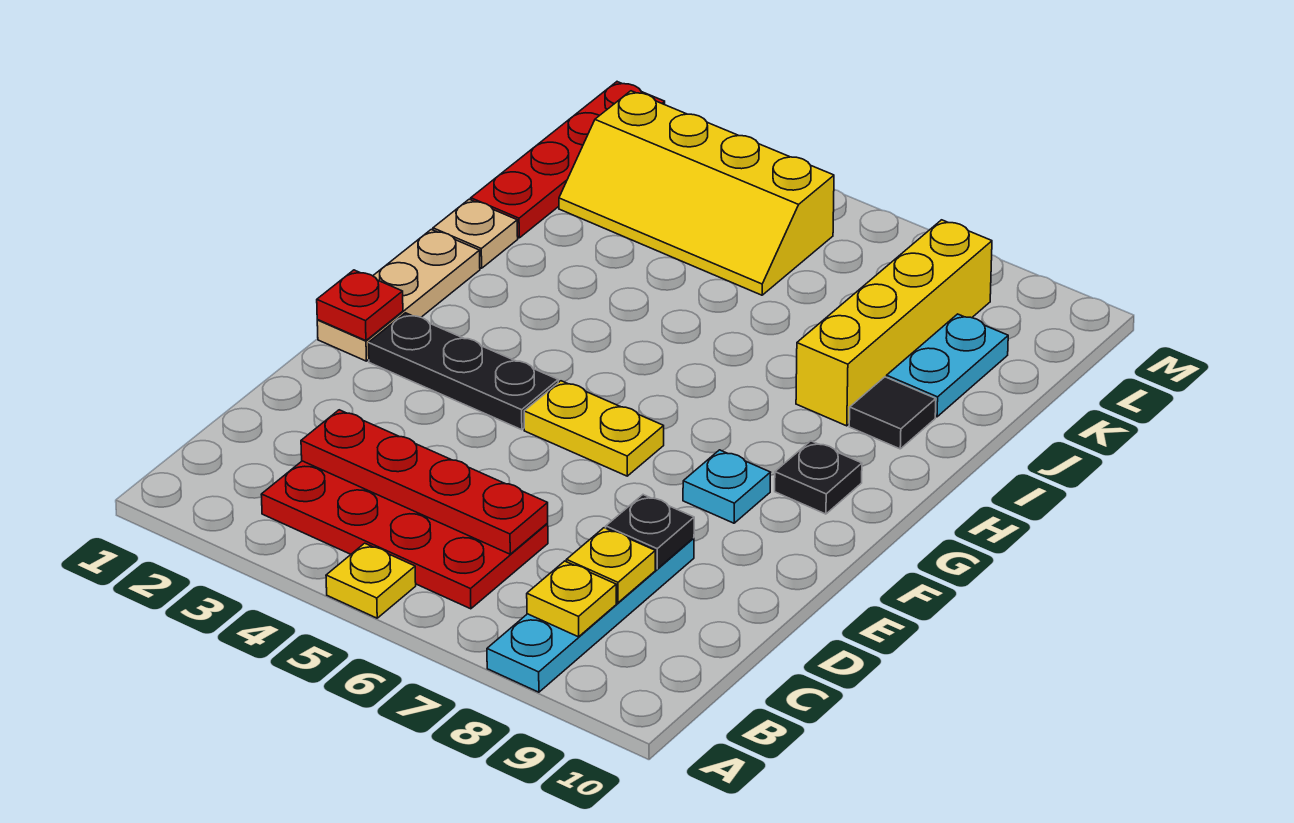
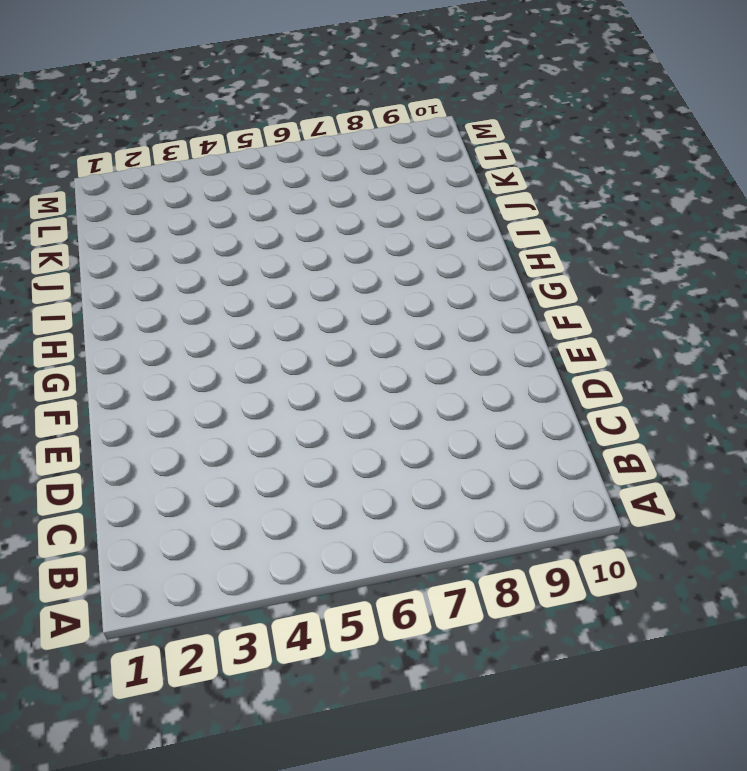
none -> yellow 1x1 plate [326,543,416,618]
none -> cyan 1x4 plate [487,538,694,692]
none -> red 2x4 plate [261,461,548,609]

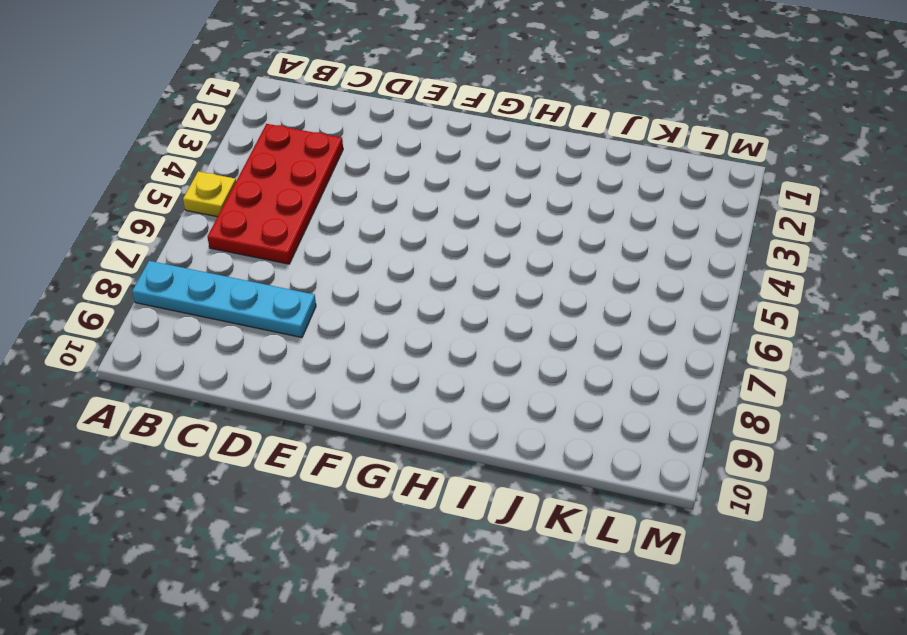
none -> tan 1x3 plate [317,229,480,361]
none -> black 1x3 plate [369,313,558,430]
none -> yellow 1x2 plate [524,381,664,476]

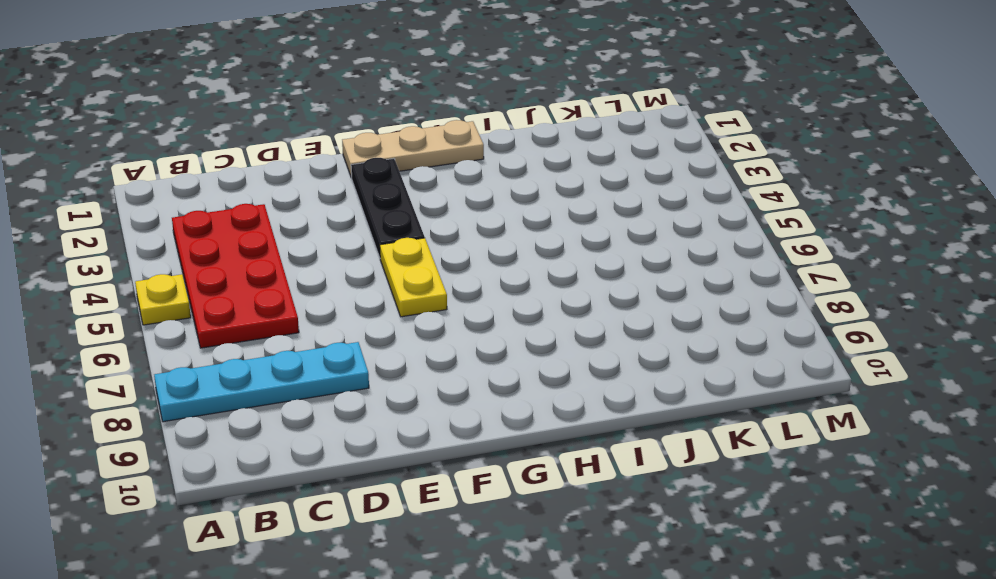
none -> cyan 1x1 plate [683,450,771,523]
none -> black 1x1 plate [775,441,862,514]
none -> tan 1x1 plate [433,199,518,268]

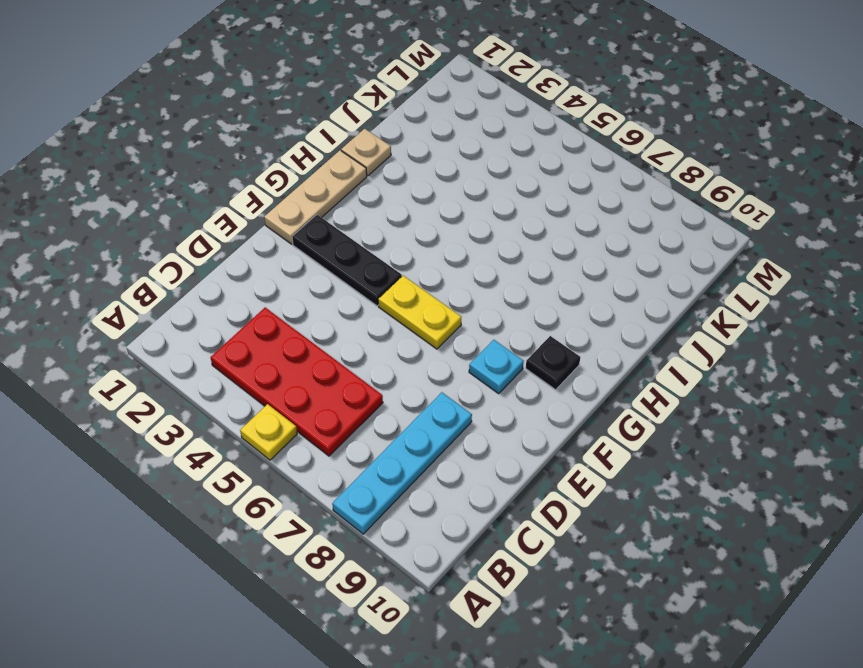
none -> yellow 1x4 brick [796,220,992,426]
none -> black 1x1 tile [849,377,936,449]
none -> red 1x4 plate [471,82,665,238]

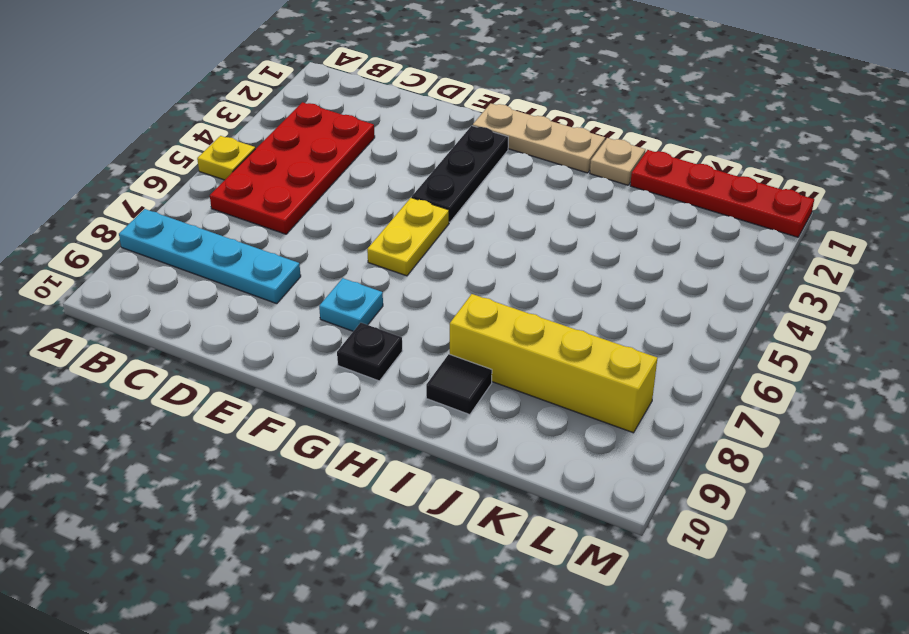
none -> cyan 1x2 plate [887,314,1008,417]
none -> yellow 2x4 slope [559,91,834,295]
none -> yellow 1x1 plate [527,561,616,637]

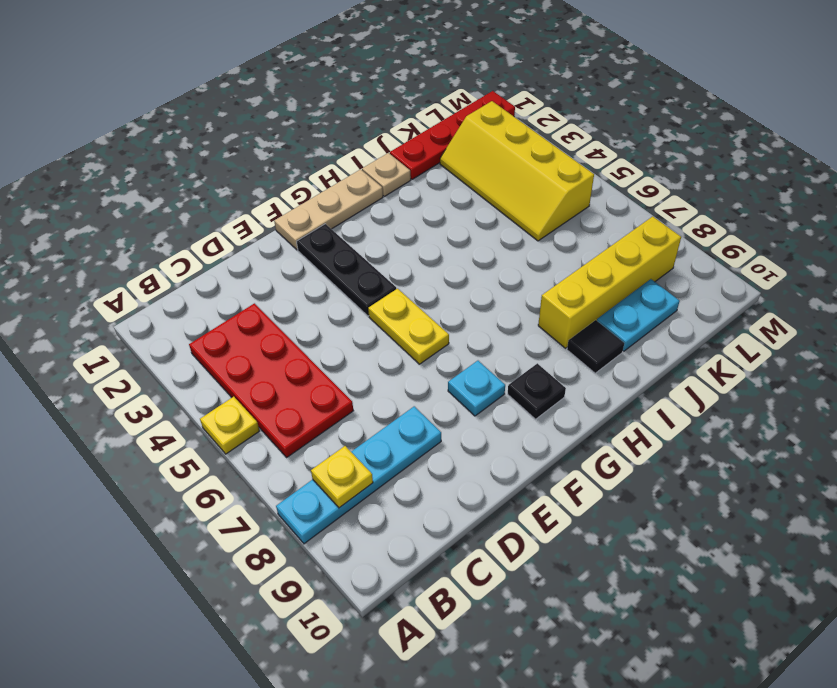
none -> red 1x4 plate [301,410,548,554]
none -> yellow 1x1 plate [566,528,655,603]
none -> black 1x1 plate [606,495,694,569]

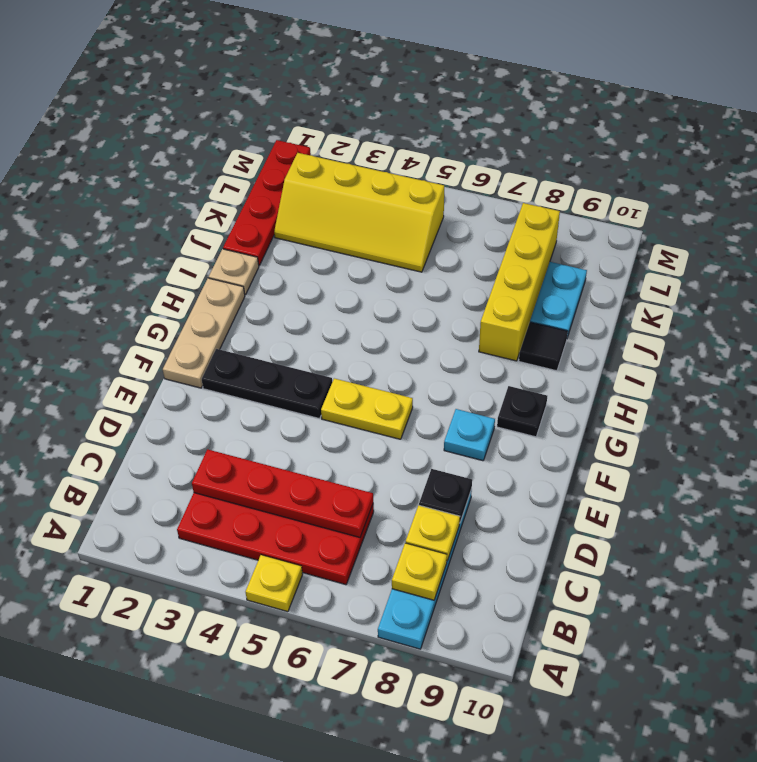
none -> red 1x1 plate [317,270,403,341]

